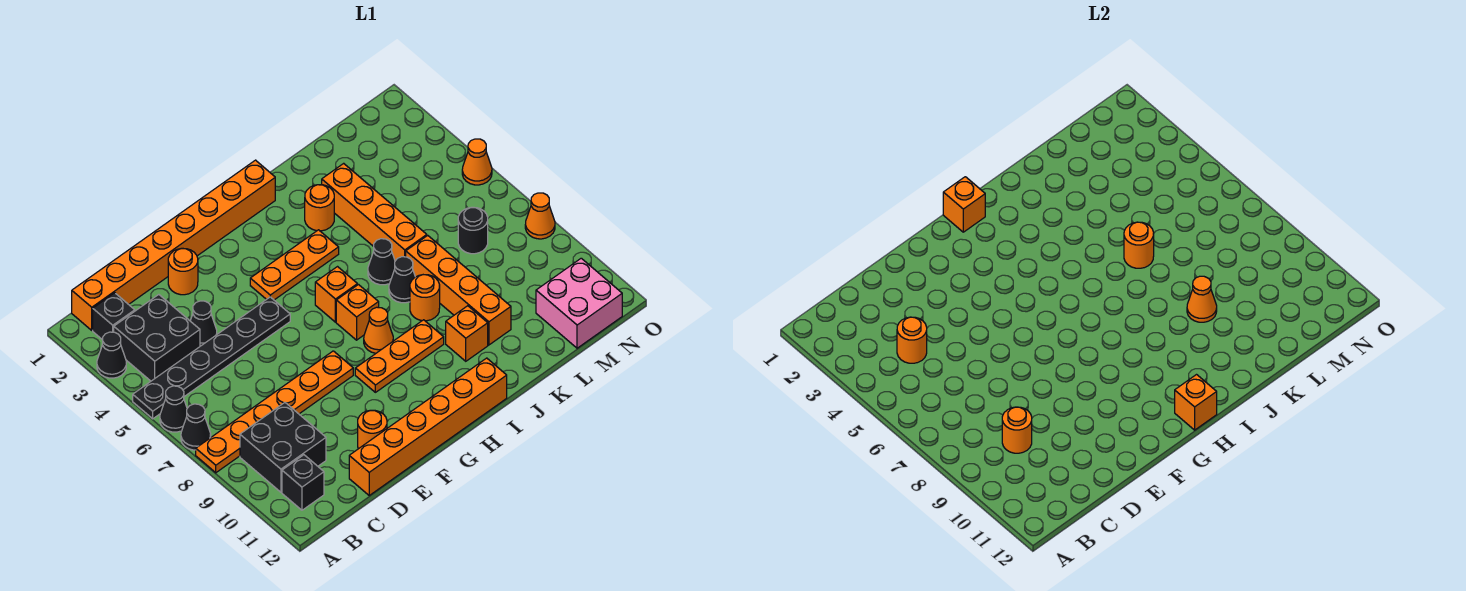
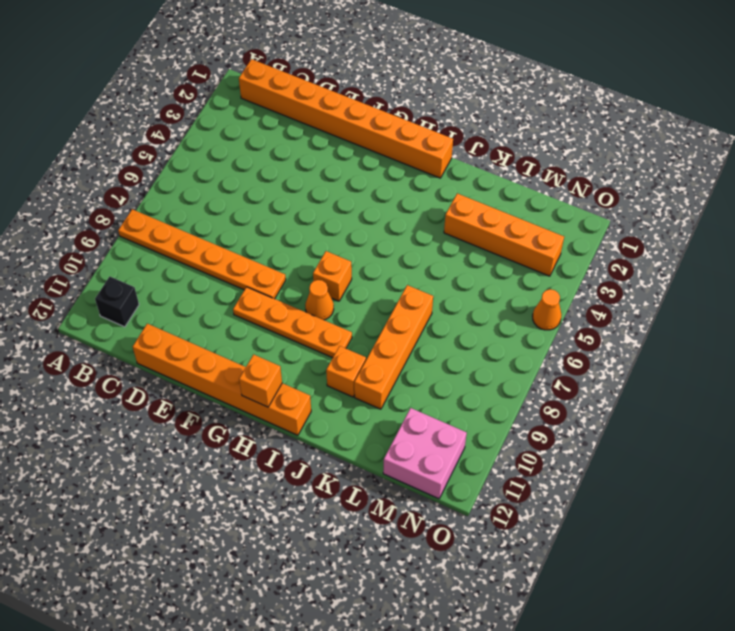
orange 1x4 plate [233,287,352,358] -> orange 1x3 plate [355,320,444,392]
orange 1x4 brick [444,193,564,276] -> orange 1x4 brick turned to [322,163,427,261]
none -> black 1x1 cone [97,332,126,378]
none -> black 1x6 plate [133,297,290,419]
none -> black 1x1 cone [160,386,187,432]
none -> black 1x1 cone [181,404,211,450]

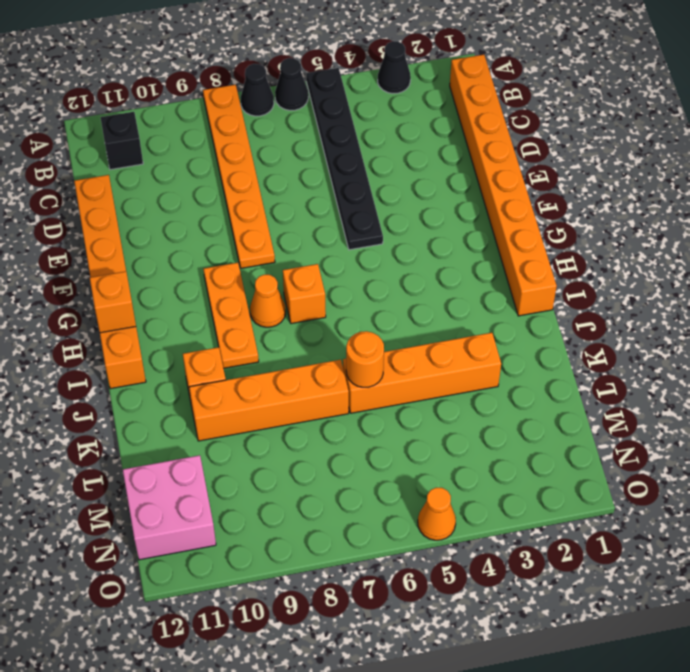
none -> black 1x1 brick [93,293,135,340]
none -> black 2x2 brick [114,295,200,381]
none -> black 2x2 brick [240,403,326,492]
none -> black 1x1 cone [190,301,217,346]

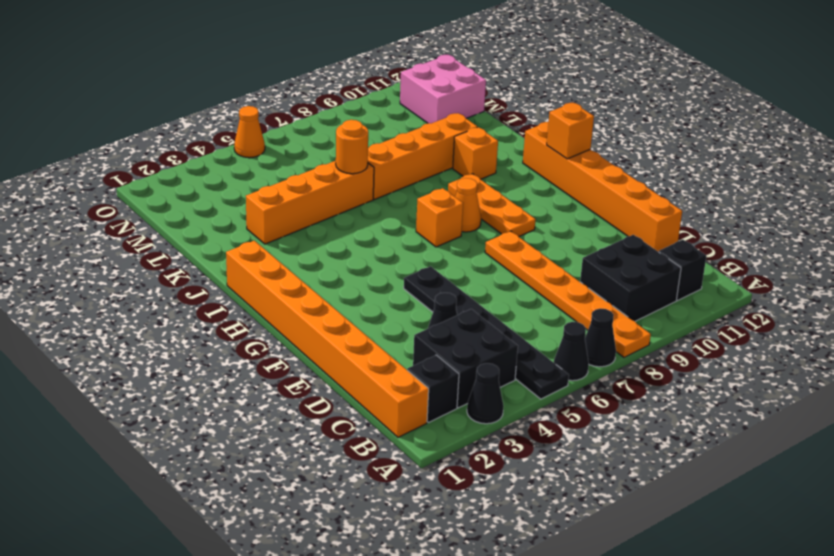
none -> orange 1x1 round brick [168,248,198,295]
none -> orange 1x1 round brick [358,410,387,449]
none -> orange 1x3 plate [250,230,339,300]
none -> orange 1x1 brick [315,267,357,322]

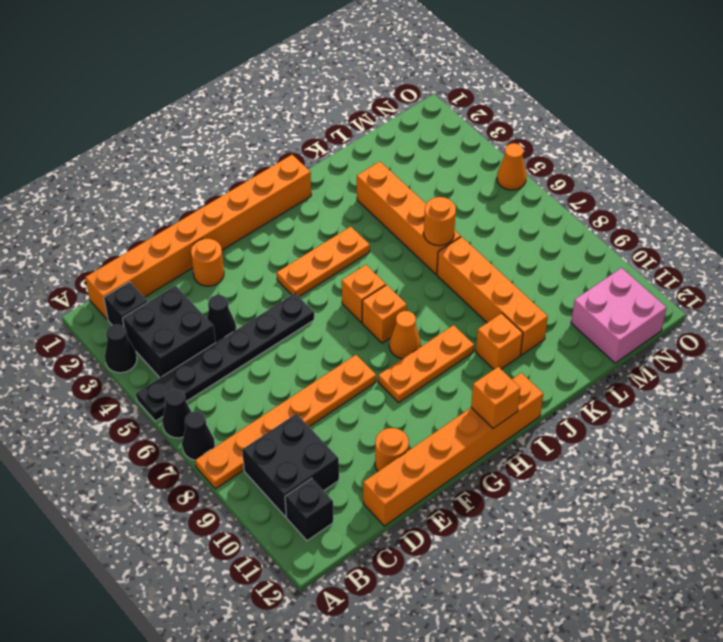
none -> orange 1x1 round brick [305,185,334,231]
none -> black 1x1 cone [368,239,395,285]
none -> black 1x1 cone [389,257,415,303]
none -> orange 1x1 round brick [410,275,440,321]

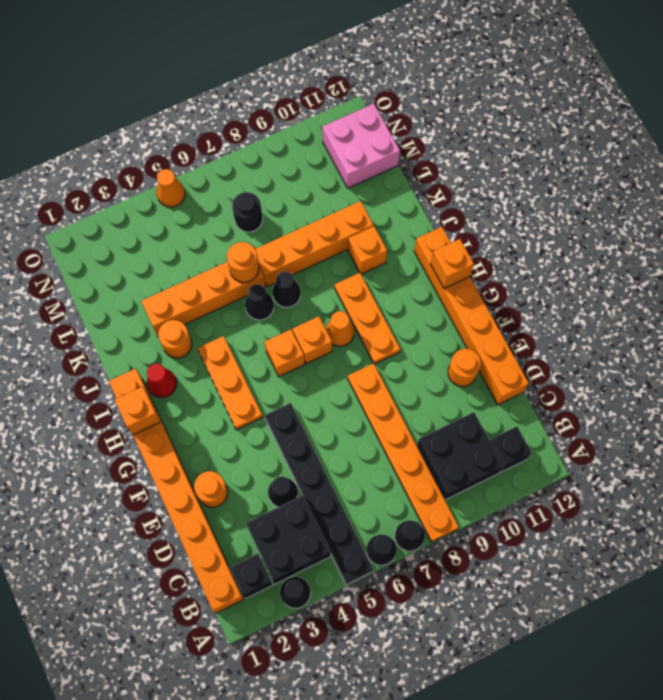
red 1x1 cone [147,364,177,398] -> none
none -> orange 1x1 round brick [410,275,440,321]
none -> orange 1x1 cone [525,193,555,239]
none -> orange 1x1 round brick [897,317,927,363]
none -> orange 1x1 round brick [1002,407,1032,453]

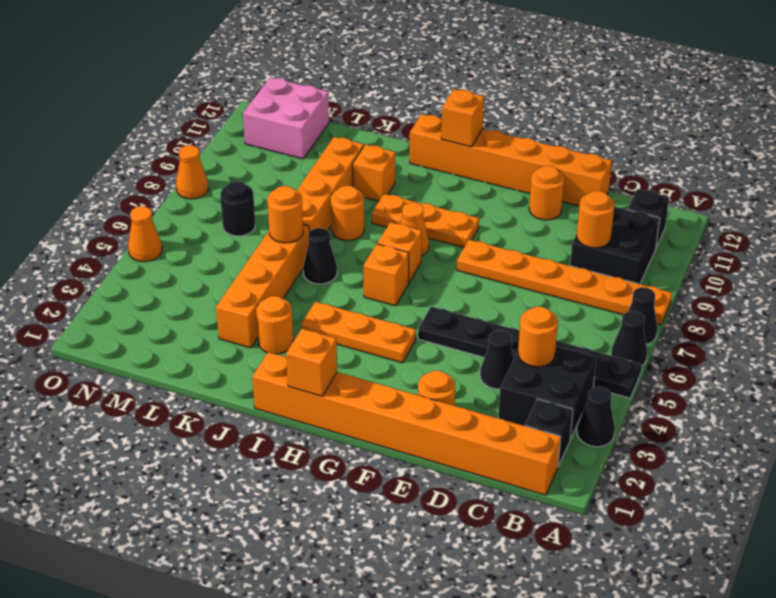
none -> black 1x1 cone [389,257,415,303]
none -> orange 1x1 cone [1187,276,1217,322]

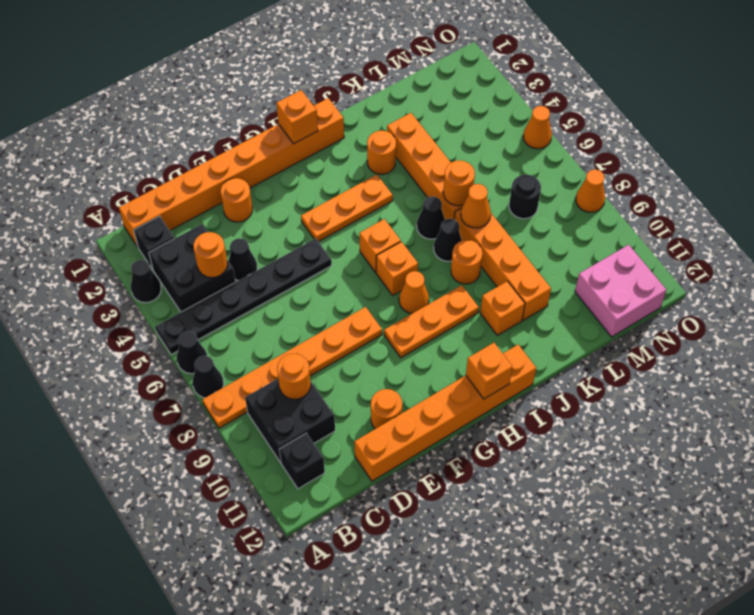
orange 1x1 cone [461,184,491,228] -> orange 1x1 cone moved to [1187,276,1217,322]

